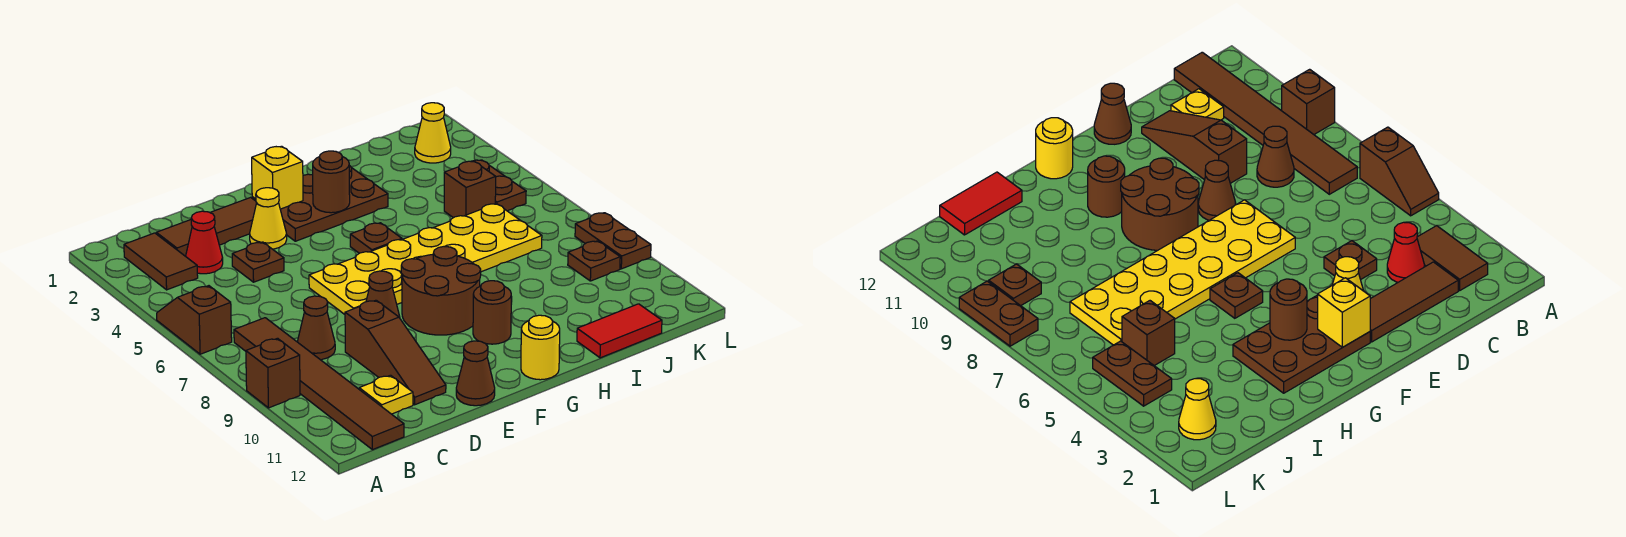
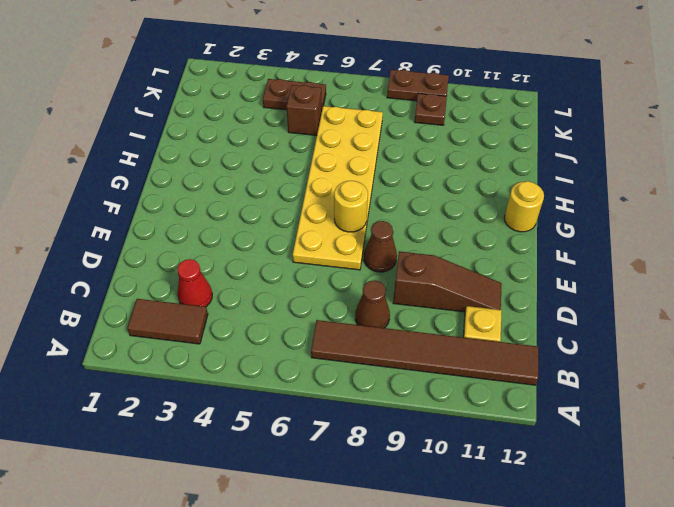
yellow 1x1 round brick [334,181,368,232] -> none
none -> brown 1x2 slope [157,286,232,354]
none -> brown 1x1 brick [246,338,300,408]
none -> brown 1x3 tile [156,197,257,256]

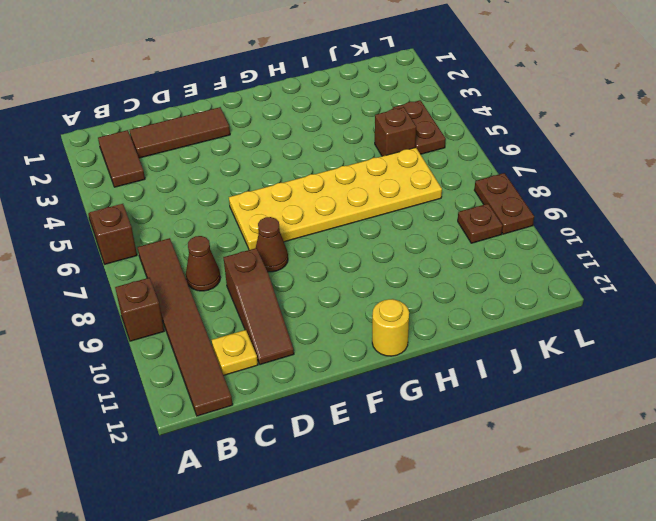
none -> red 1x1 cone [186,211,223,274]
none -> brown 1x1 plate [232,242,284,282]
none -> yellow 1x1 cone [250,188,287,249]

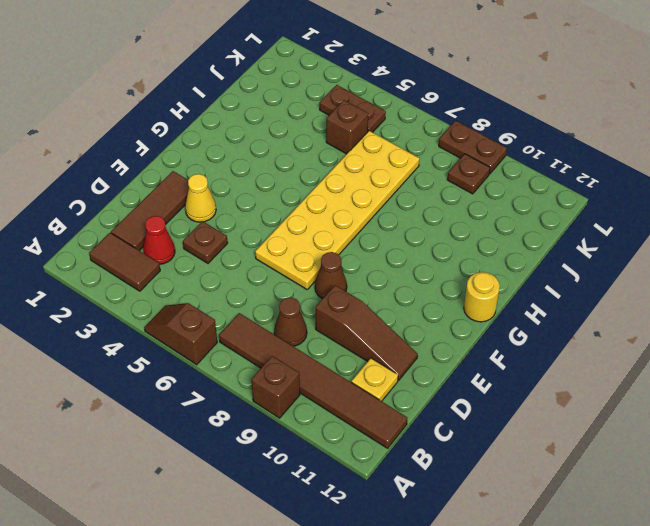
none -> brown 1x1 cone [456,341,495,406]
none -> brown 2x3 plate [252,165,388,241]
none -> brown 2x2 round brick [401,247,481,335]

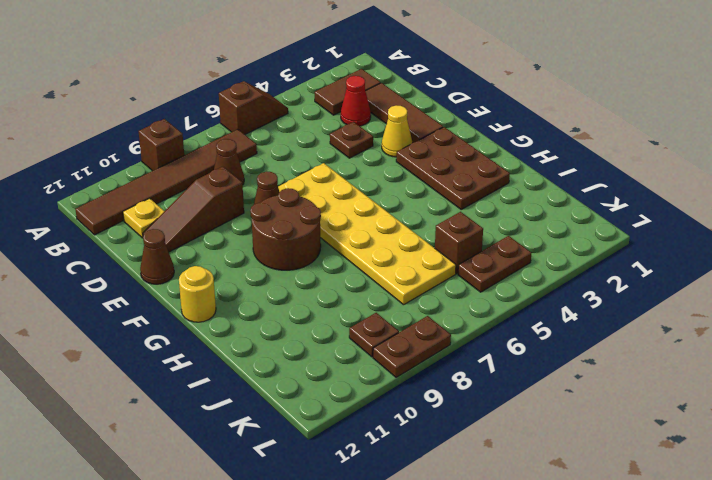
none -> brown 1x1 plate [350,223,402,253]
none -> brown 1x1 round brick [473,281,511,344]
none -> red 1x2 tile [577,304,662,358]

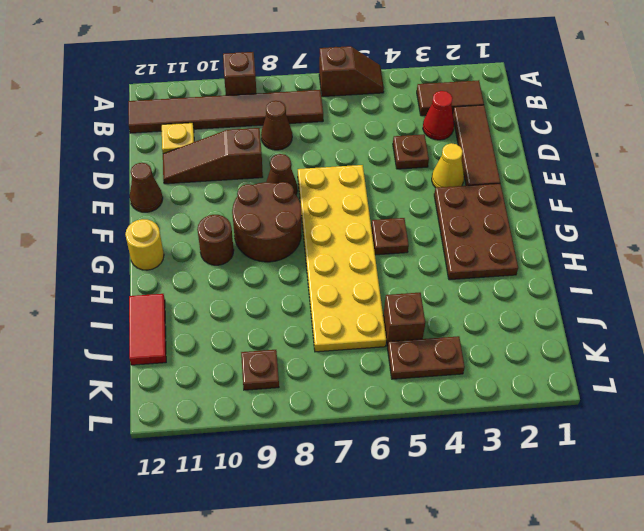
none -> yellow 1x1 cone [415,103,451,163]
none -> brown 1x2 plate [575,213,651,269]
none -> yellow 1x1 brick [252,146,303,209]

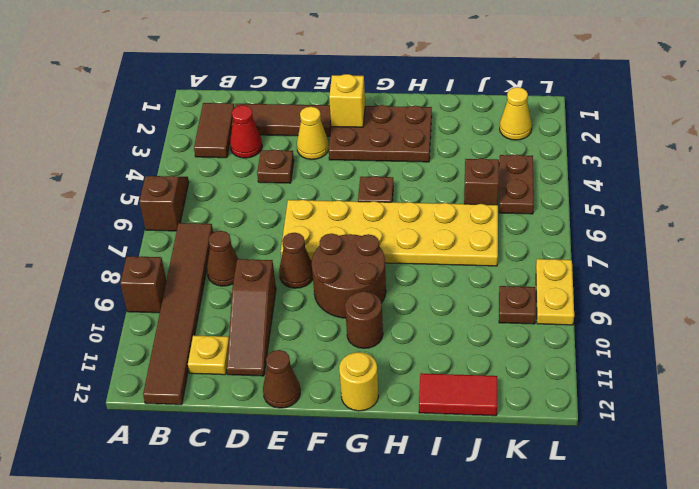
yellow 1x2 plate [536,259,574,325] -> brown 1x2 plate [575,213,651,269]
none -> brown 1x1 round brick [313,151,350,213]

